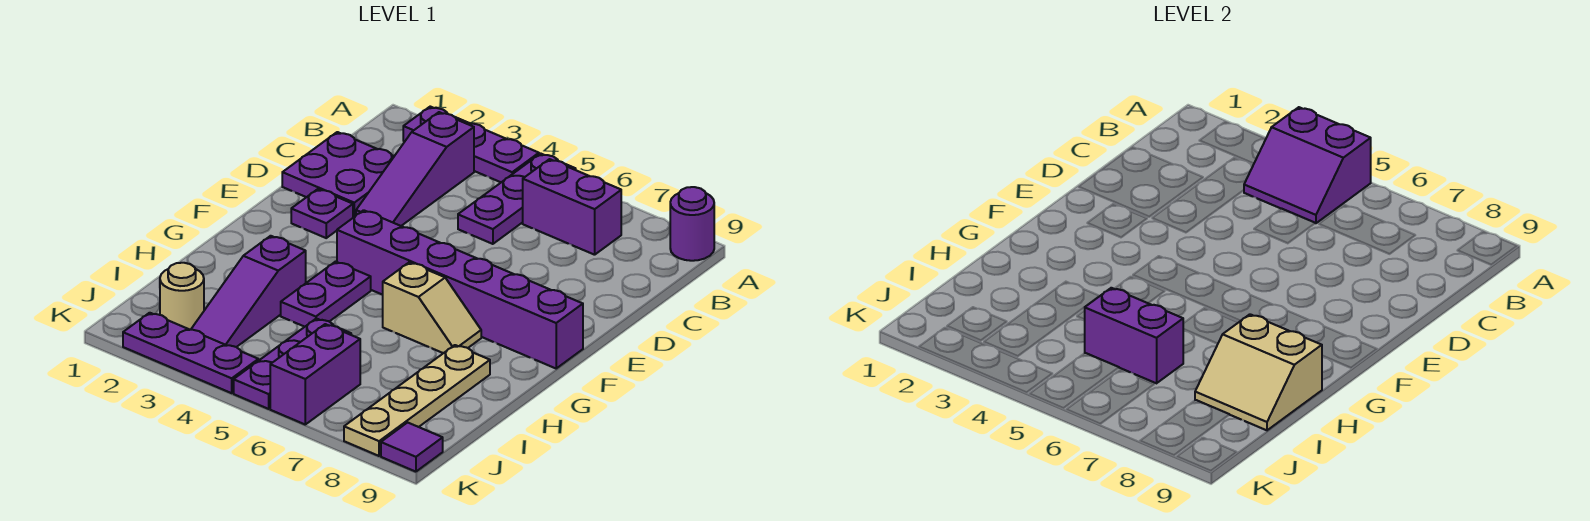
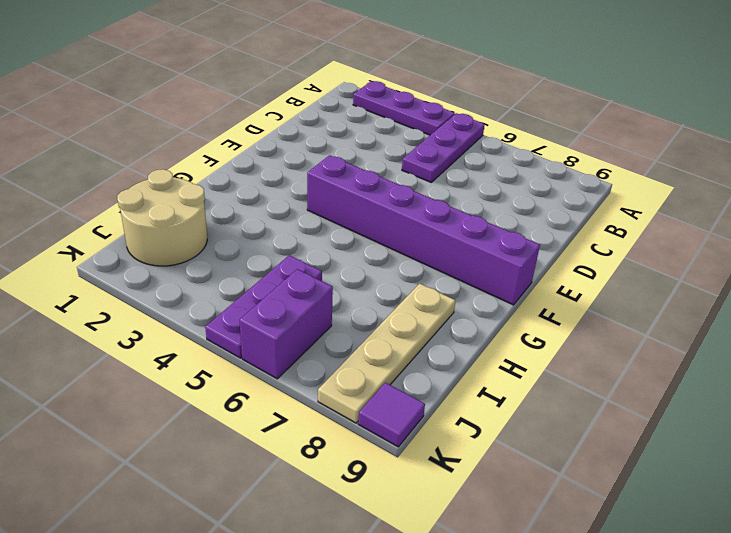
tan 2x2 round brick [117,169,207,266] -> tan 1x1 round brick [160,263,204,330]
none -> purple 1x1 round brick [670,187,714,261]
none -> purple 1x3 slope [356,112,474,226]
none -> purple 1x2 brick [523,159,621,255]

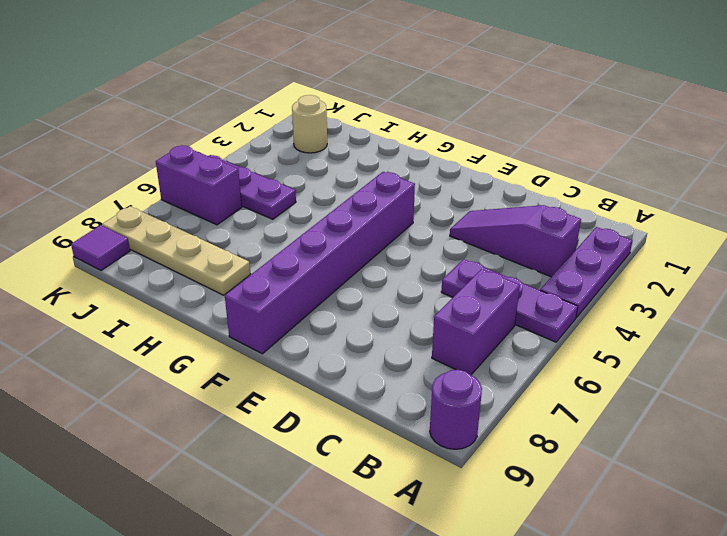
none -> purple 2x2 plate [282,132,394,217]
none -> purple 1x1 plate [291,189,353,238]
none -> purple 1x2 plate [281,262,371,327]

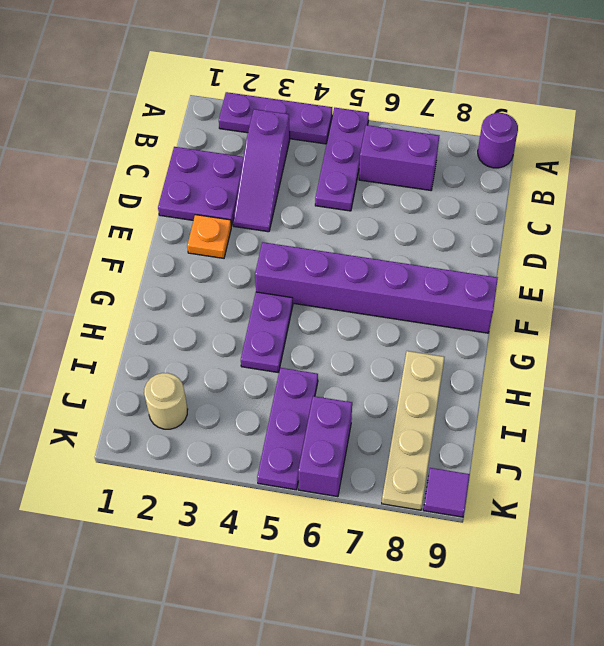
orange 1x1 plate [187,215,231,258] -> purple 1x1 plate [291,189,353,238]
none -> tan 1x2 slope [383,262,481,353]
none -> purple 1x3 slope [191,236,306,347]
none -> purple 1x3 plate [123,313,258,393]

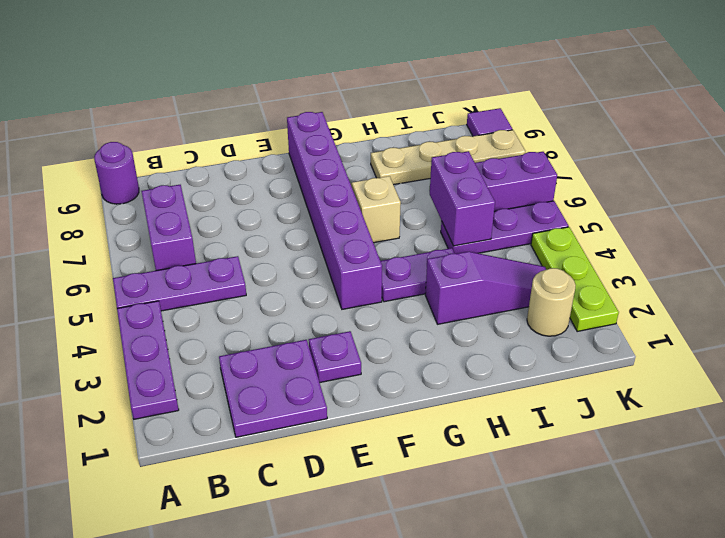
lime 1x3 plate [531,227,619,332] -> purple 1x3 plate [123,313,258,393]
none -> purple 1x3 slope [356,112,474,226]
none -> purple 2x2 slope [1244,107,1371,223]
none -> tan 2x2 slope [1195,314,1322,430]

